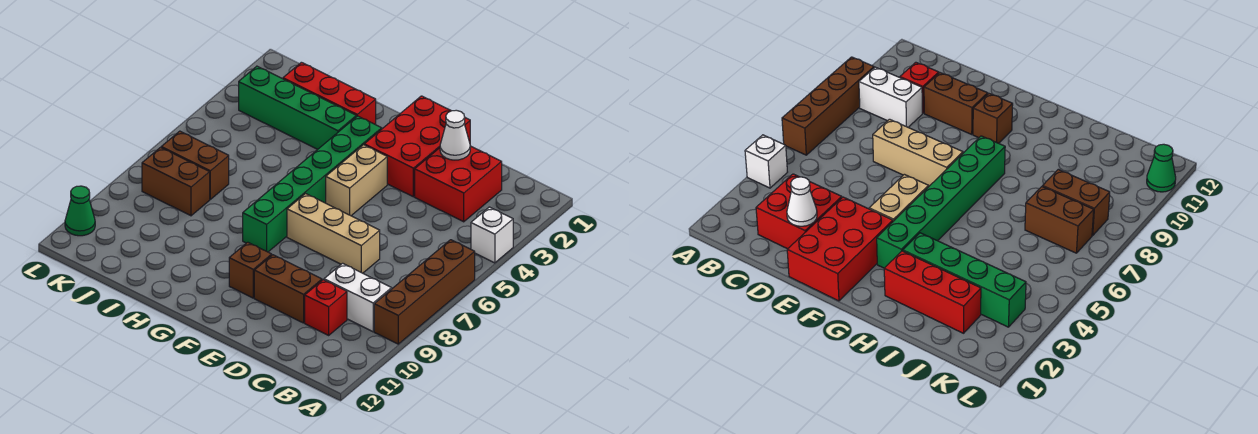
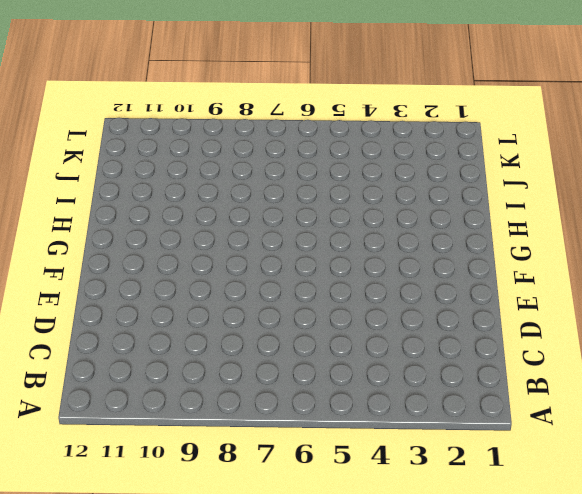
none -> white 1x1 brick [471,207,513,263]
none -> brown 1x4 brick [374,240,475,344]
none -> white 1x2 brick [324,263,392,332]

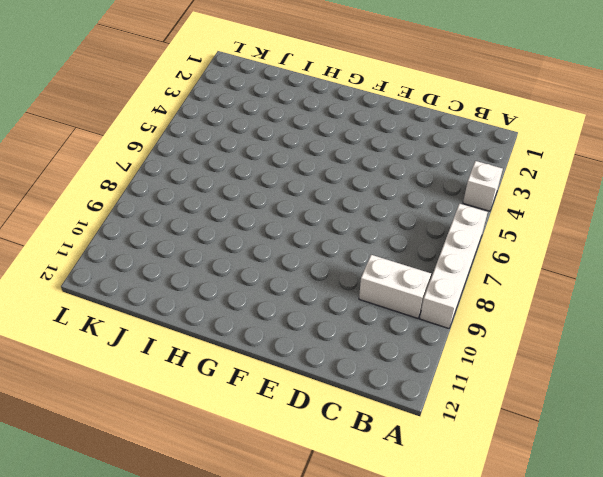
white 1x4 brick [420,204,488,328] -> brown 1x4 brick [374,240,475,344]
none -> red 2x2 brick [415,146,502,222]
none -> red 1x1 brick [305,280,347,335]
none -> tan 1x3 brick [287,194,380,273]

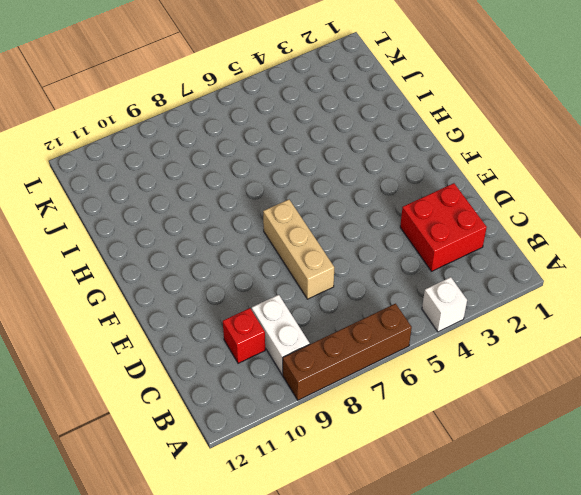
none -> brown 1x2 brick [254,255,322,323]
none -> red 2x3 brick [364,96,470,197]
none -> tan 1x2 brick [326,145,387,216]

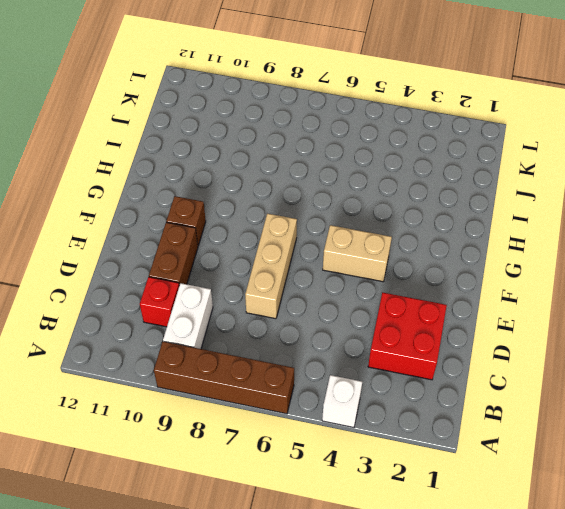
none -> red 2x3 brick [364,96,470,197]
none -> green 1x6 brick [243,116,382,252]
none -> red 1x3 brick [283,62,376,125]

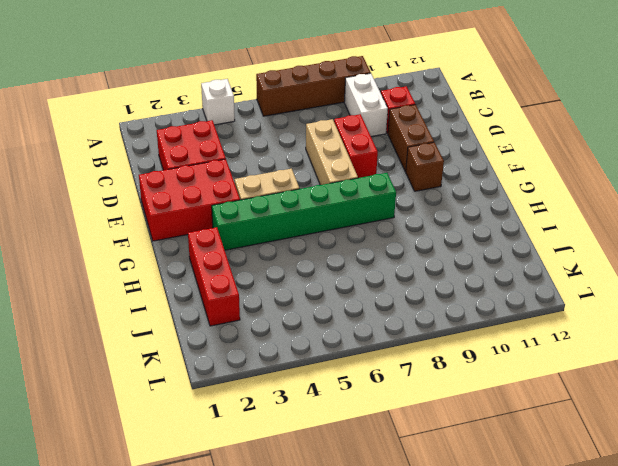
red 1x2 brick [334,114,378,178] -> none
none -> green 1x4 brick [239,66,356,149]
none -> brown 1x2 brick [161,131,229,199]
none -> brown 1x2 brick [142,148,210,216]

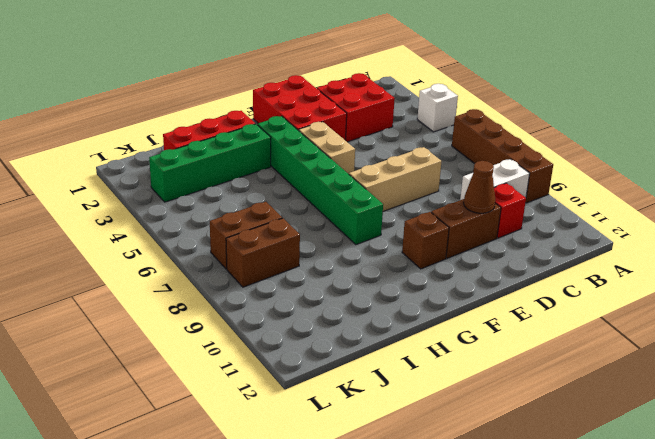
brown 1x1 cone [464,161,495,213] -> none
none -> green 1x1 cone [65,186,95,236]
none -> white 1x1 cone [440,110,470,160]

